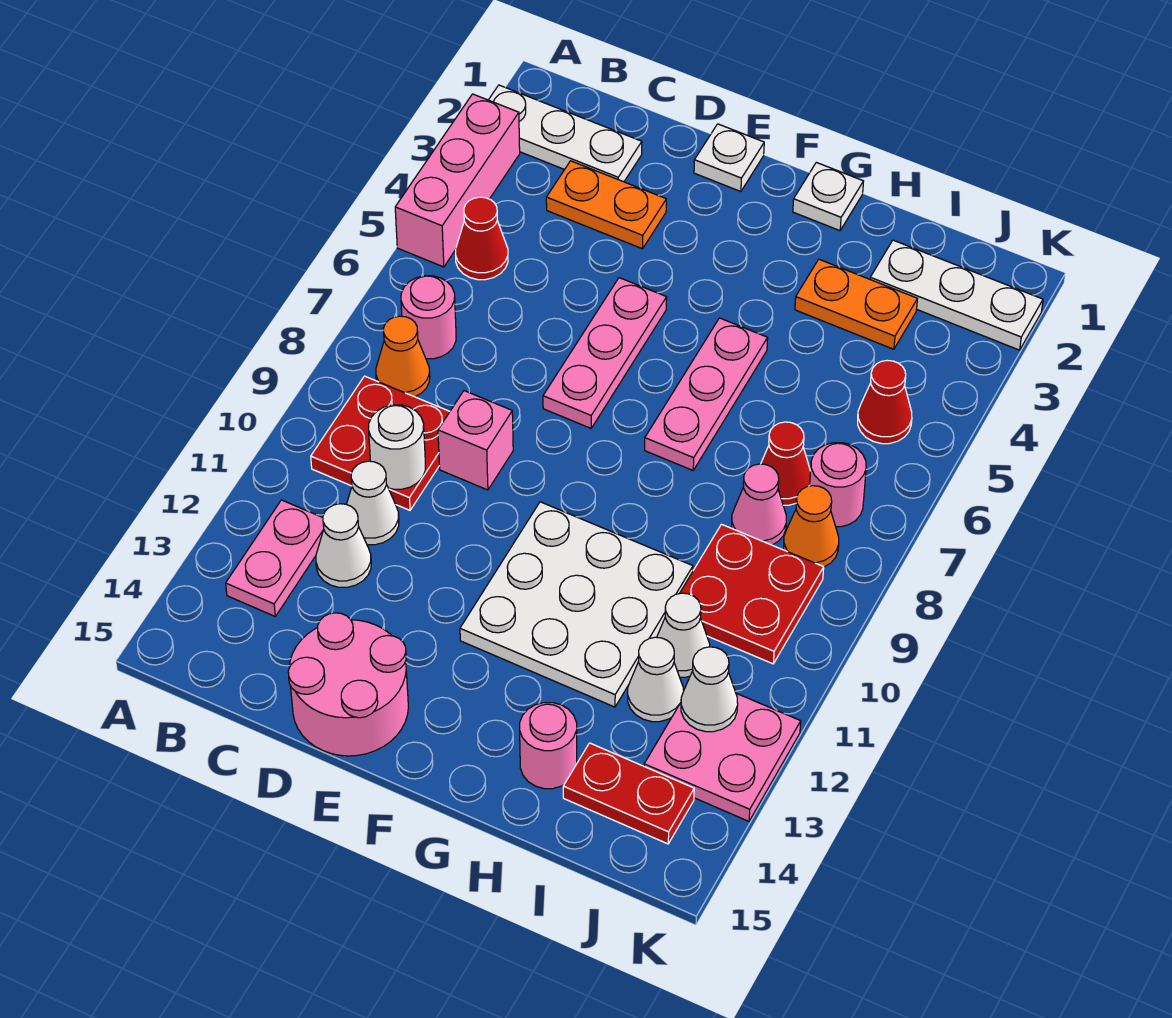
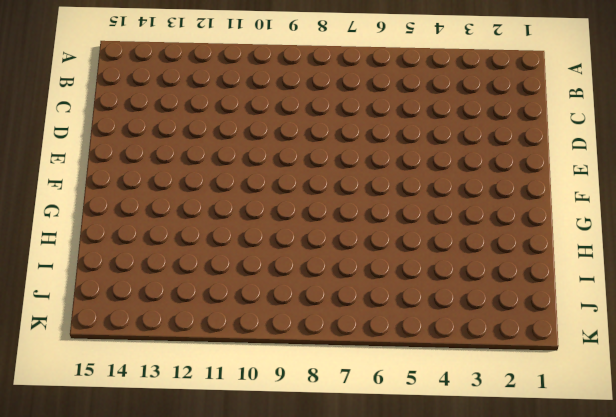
none -> white 1x3 plate [489,85,642,182]
none -> pink 1x3 brick [395,94,520,267]
none -> red 1x1 cone [456,197,508,280]
none -> pink 1x1 round brick [401,276,456,359]

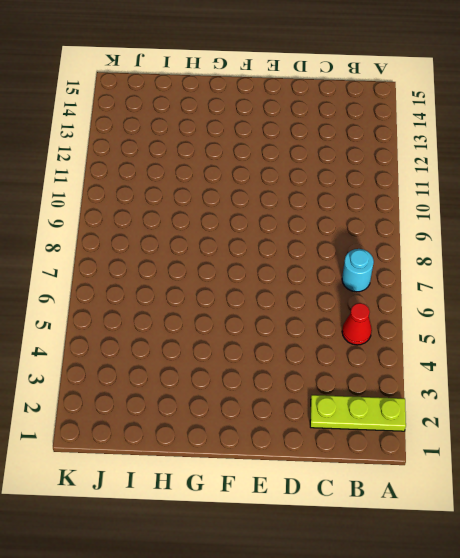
lime 1x3 plate [310,395,406,431] -> white 1x3 plate [489,85,642,182]
cyan 1x1 round brick [342,249,374,292] -> pink 1x1 round brick [401,276,456,359]
none -> pink 1x3 brick [395,94,520,267]
none -> orange 1x1 cone [376,316,430,397]
none -> red 2x2 plate [311,376,450,510]
none -> pink 1x2 plate [226,500,324,616]

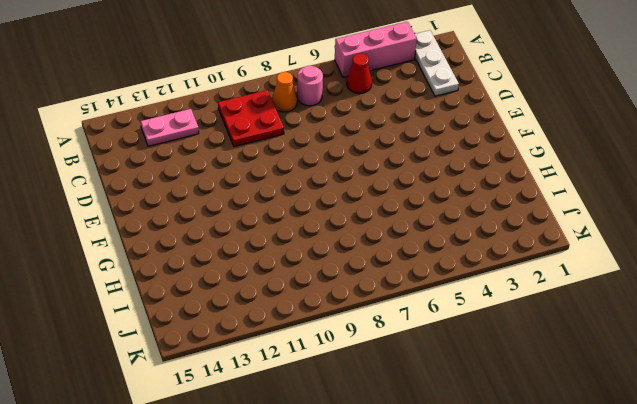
none -> orange 1x2 plate [546,161,666,249]
none -> white 1x1 cone [347,461,399,545]
none -> white 1x1 cone [316,504,371,587]
none -> pink 1x1 brick [438,391,513,490]

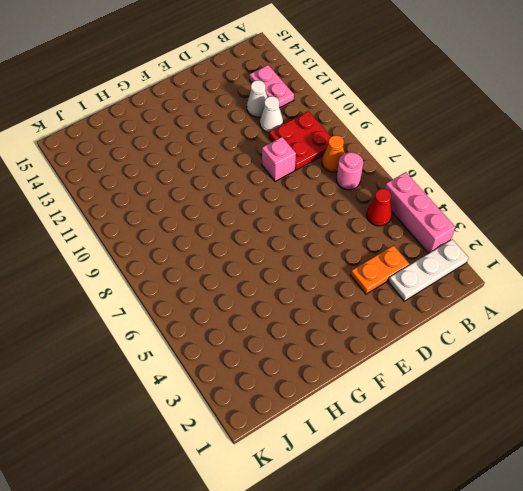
none -> pink 2x2 round brick [288,613,408,756]
none -> white 1x1 plate [694,124,764,192]
none -> pink 1x3 plate [543,278,667,428]
none -> white 3x3 plate [460,502,693,707]

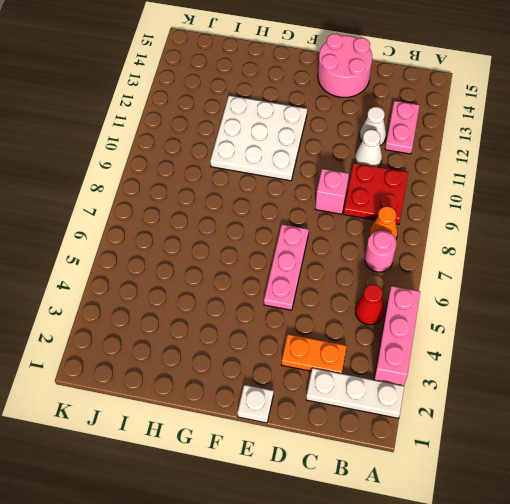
none -> white 1x1 plate [793,162,864,231]
none -> pink 1x3 plate [645,318,768,470]
none -> orange 1x2 plate [795,259,917,349]
none -> pink 1x1 round brick [520,703,577,789]

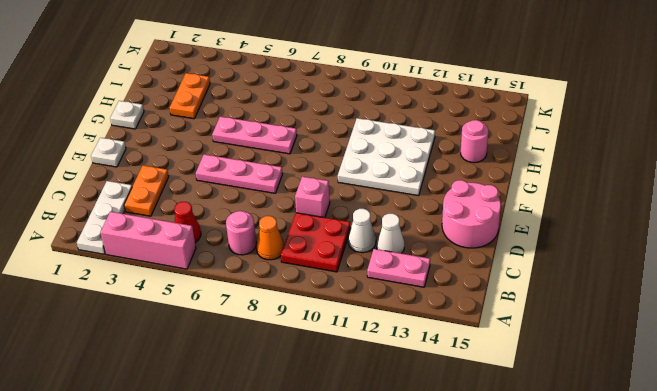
none -> white 1x3 plate [870,240,1043,350]
none -> red 1x1 cone [761,422,811,505]
none -> pink 1x1 cone [732,464,786,545]
none -> red 2x2 plate [680,524,824,664]

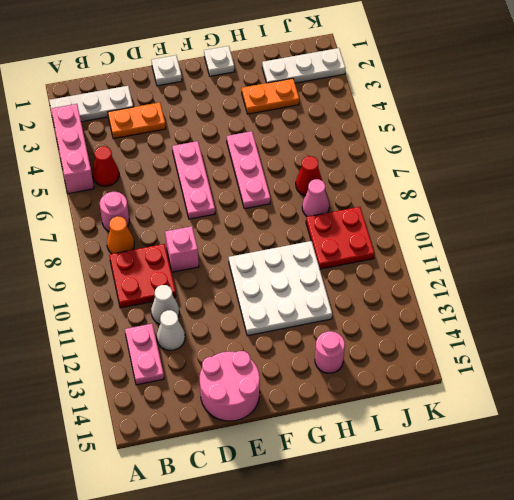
none -> white 1x1 cone [657,593,710,677]
none -> white 1x1 cone [628,637,684,722]
none -> red 1x2 plate [563,743,694,844]
none -> red 1x1 cone [858,360,912,444]

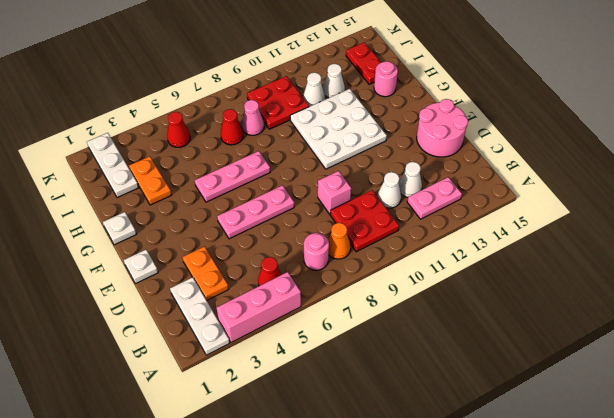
none -> pink 1x1 round brick [810,443,866,527]
none -> orange 1x1 cone [784,486,839,567]
none -> pink 2x2 plate [644,693,801,821]
none -> white 1x1 round brick [369,405,425,489]

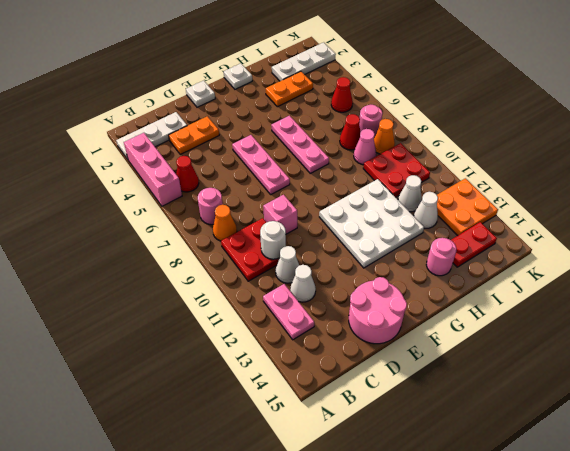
orange 2x2 plate [437,178,498,236] -> pink 2x2 plate [644,693,801,821]
none -> white 1x1 cone [681,647,738,732]

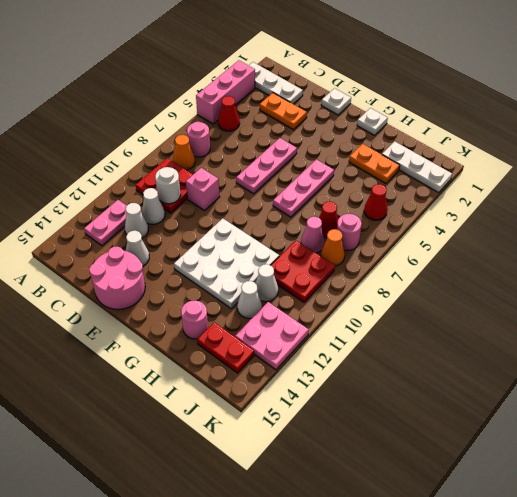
white 1x1 cone [126,231,149,266] -> white 1x1 cone moved to [681,647,738,732]

